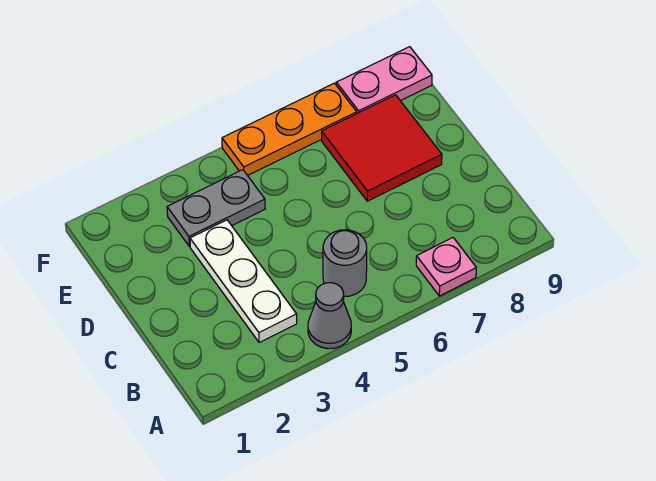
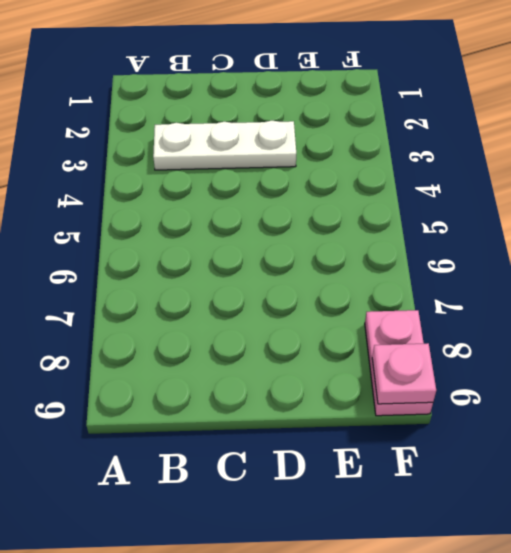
pink 1x1 plate [372,343,436,404] -> pink 1x1 plate moved to [416,238,476,296]
none -> grey 1x1 cone [308,283,351,349]
none -> grey 1x1 round brick [323,230,367,296]

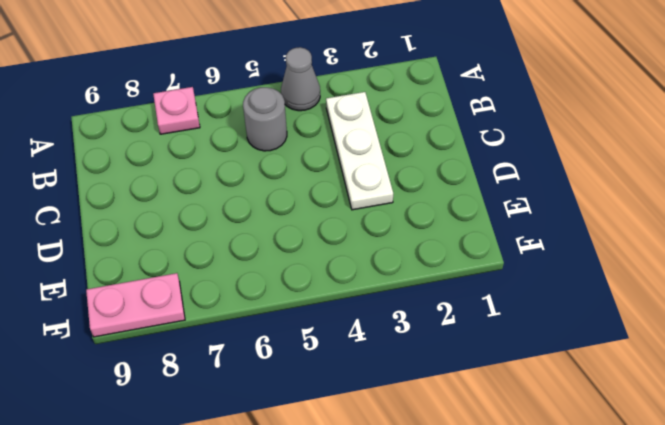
none -> red 2x2 tile [322,95,442,201]
none -> grey 1x2 plate [167,170,265,246]

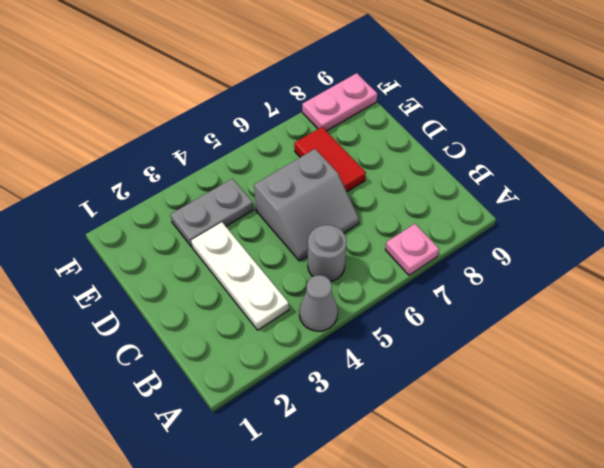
grey 2x2 slope [254,149,359,261] -> none
red 1x2 tile [294,127,366,192] -> red 2x2 tile [322,95,442,201]
none -> orange 1x3 plate [222,83,357,175]

